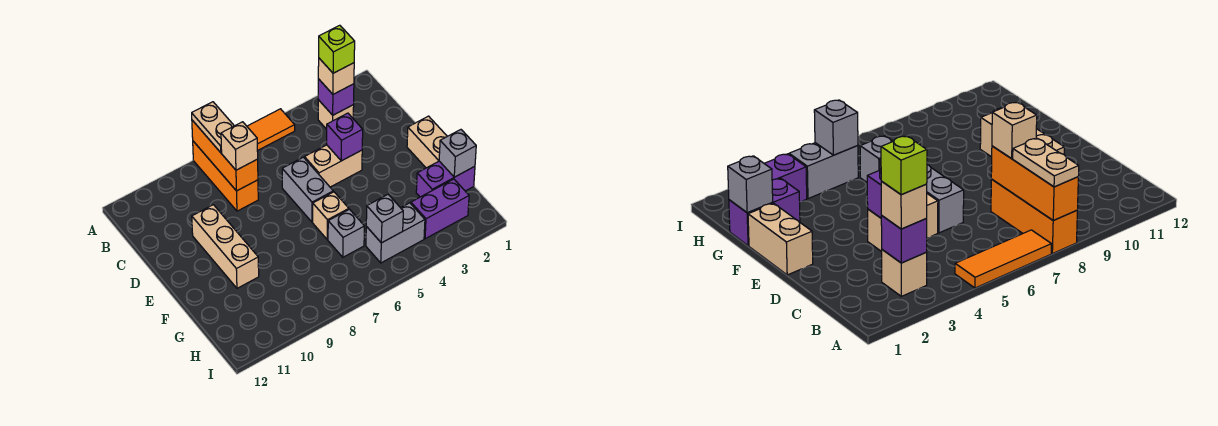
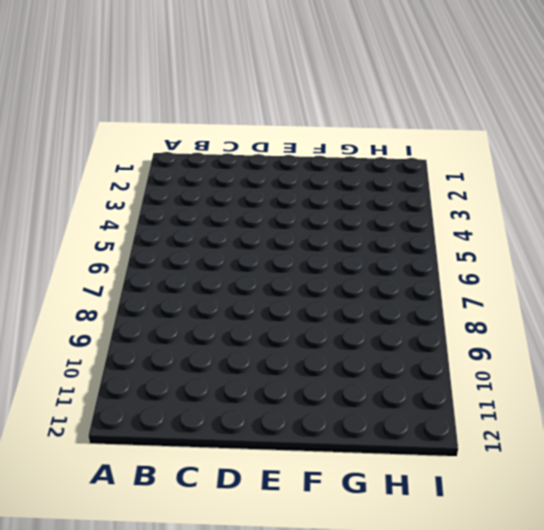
none -> orange 1x3 tile [247,109,295,151]
none -> orange 1x3 brick [193,141,258,211]
none -> tan 1x1 brick [318,100,354,129]

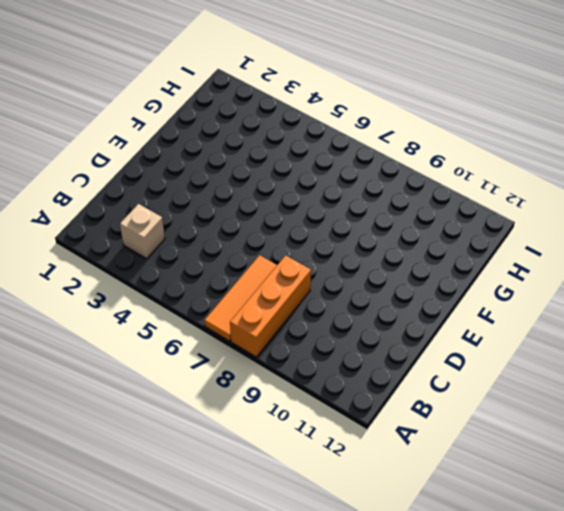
orange 1x3 tile [204,255,277,341] -> orange 1x3 tile turned to [247,109,295,151]
none -> tan 1x2 brick [304,145,362,187]
none -> grey 1x2 brick [282,157,333,222]
none -> tan 1x3 brick [192,205,259,288]

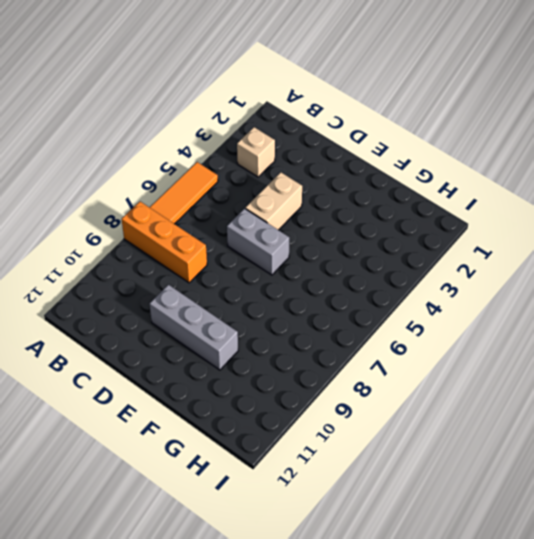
grey 1x3 brick [150,285,238,370] -> tan 1x3 brick [192,205,259,288]
none -> tan 1x2 brick [407,116,447,168]
none -> tan 1x1 brick [313,192,349,240]
none -> purple 1x2 brick [416,161,475,197]

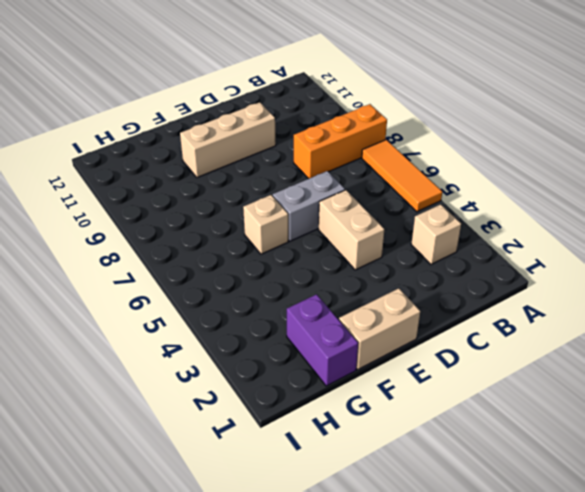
none -> grey 1x1 brick [328,209,364,257]
none -> purple 1x2 brick [411,179,469,239]
none -> grey 1x2 brick [366,203,425,263]

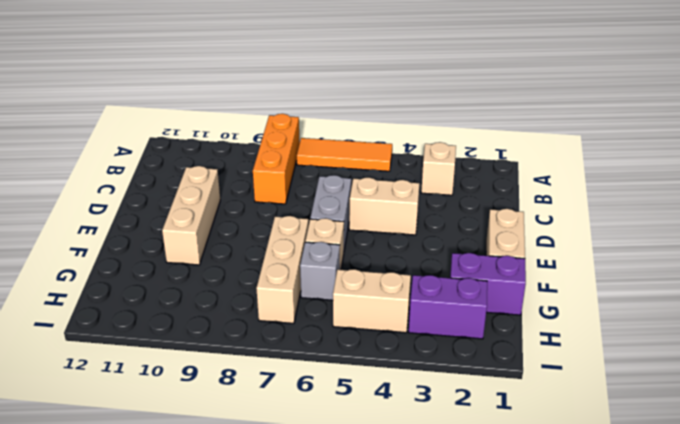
tan 1x3 brick [256,216,309,323] -> none
tan 1x2 brick [333,269,411,333] -> grey 1x2 brick [366,203,425,263]
none -> orange 1x3 brick [192,120,258,191]
none -> purple 1x1 brick [318,79,354,115]
none -> purple 1x1 brick [327,113,363,161]

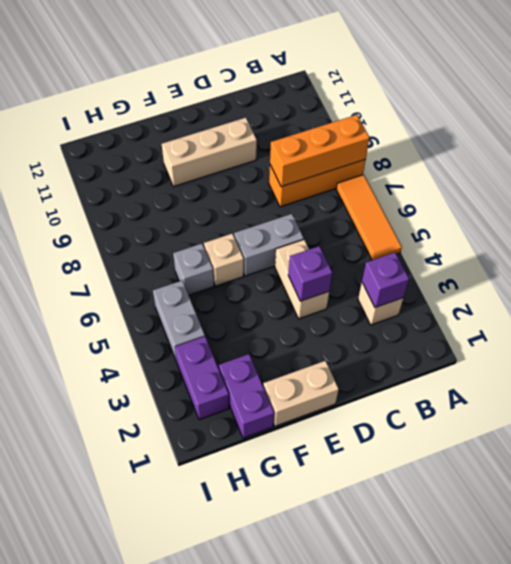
none -> grey 1x1 brick [439,130,476,177]
none -> grey 1x1 brick [366,194,403,243]
none -> tan 1x2 plate [192,102,234,153]

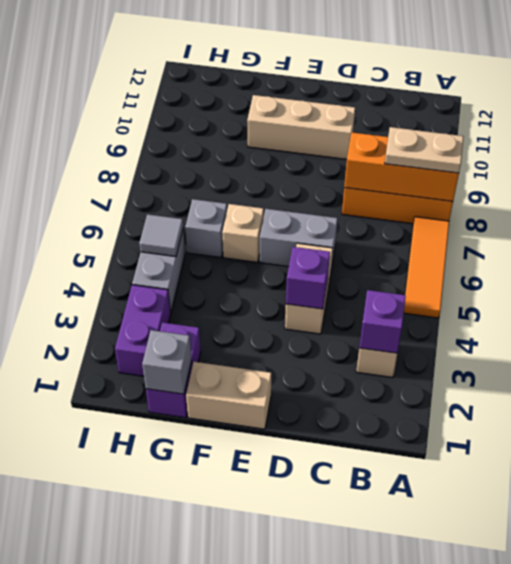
grey 1x1 tile [139,214,183,257] -> grey 1x1 brick [366,194,403,243]
none -> tan 1x1 brick [318,58,354,94]
none -> tan 1x1 brick [221,122,258,170]
none -> lime 1x1 brick [319,25,355,73]

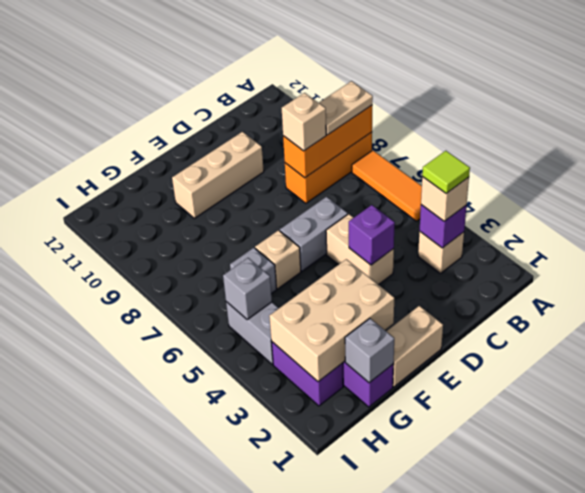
lime 1x1 tile [422,151,470,193] -> lime 1x1 brick [319,25,355,73]
tan 2x3 brick [269,259,394,382] -> none

